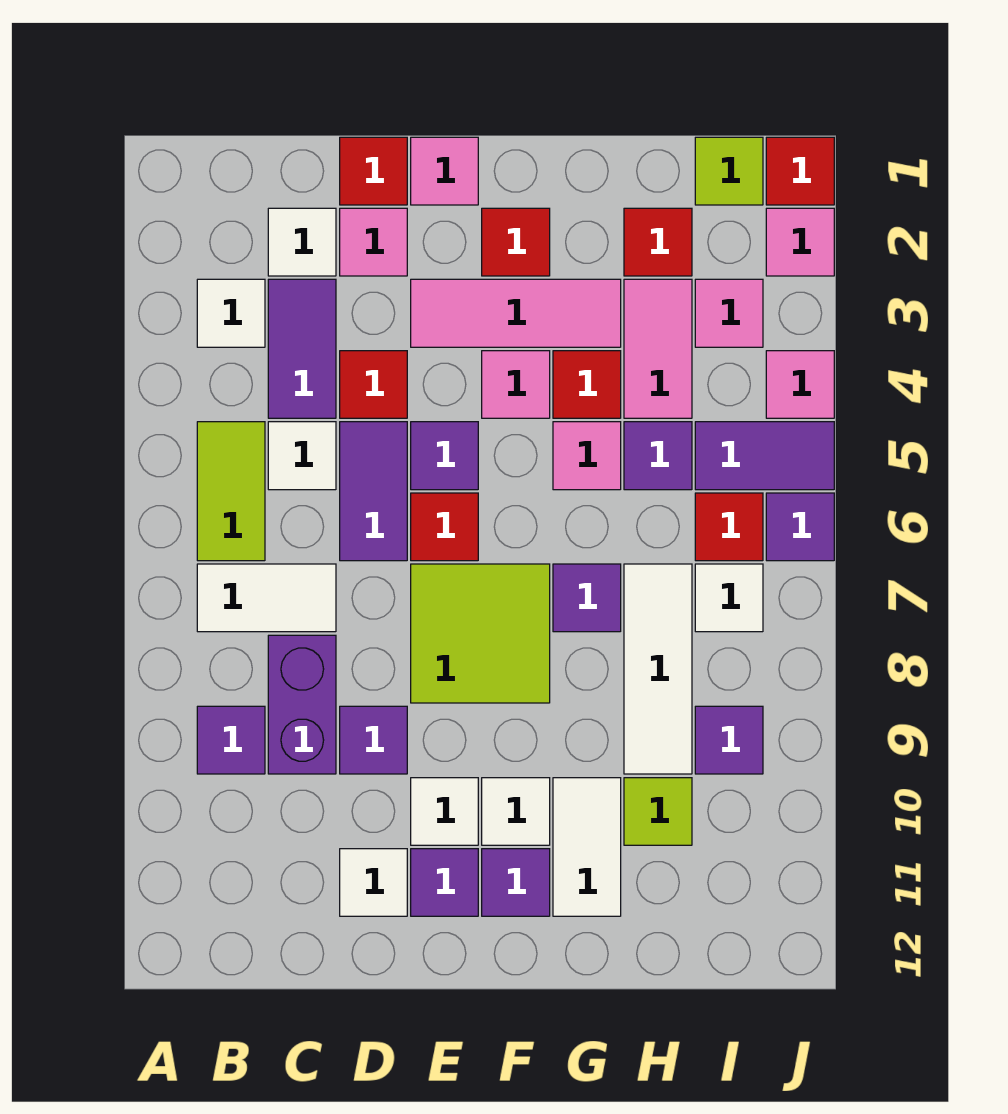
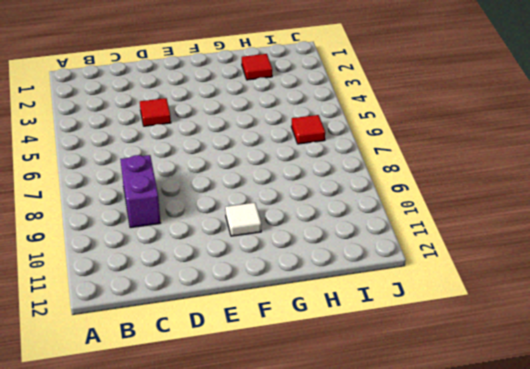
none -> white 1x1 tile [197,279,265,347]
none -> lime 1x2 tile [197,422,265,561]
none -> white 1x2 tile [197,564,336,632]
none -> purple 1x1 tile [197,706,265,774]

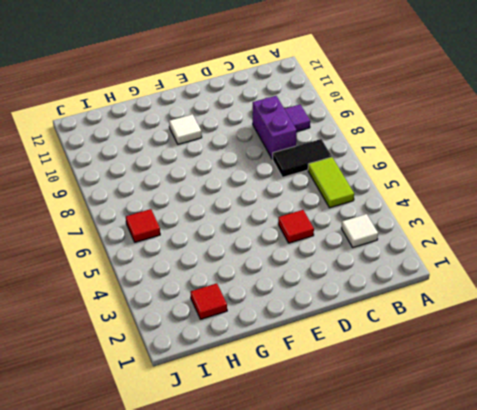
black 1x2 tile [273,139,332,177] -> white 1x2 tile [197,564,336,632]
none -> white 1x1 tile [268,208,336,276]
none -> purple 1x2 tile [268,279,336,418]
none -> white 1x1 tile [268,422,336,490]
none -> red 1x1 tile [340,137,407,205]

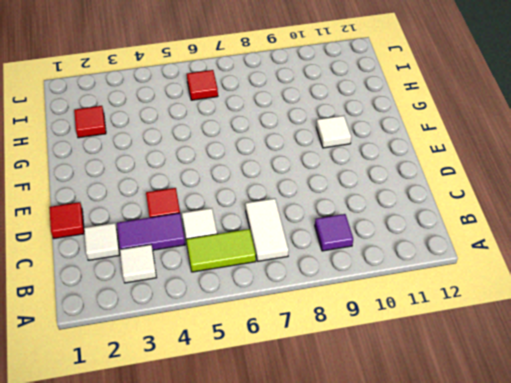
none -> purple 1x2 brick [268,635,336,774]
none -> pink 1x1 tile [340,208,407,276]
none -> purple 1x2 tile [340,422,407,561]
none -> purple 1x1 tile [340,706,407,774]

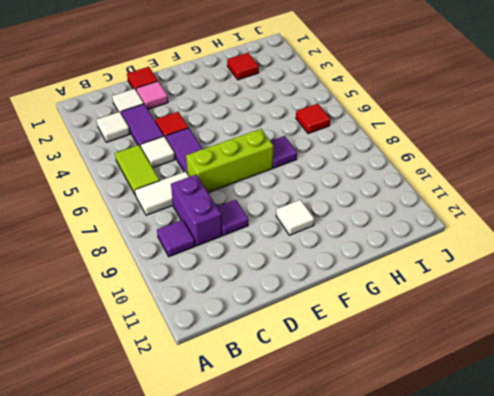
lime 1x3 brick [186,129,273,192] -> lime 2x2 tile [411,564,550,703]
none -> white 1x1 tile [340,849,407,916]
none -> pink 1x1 tile [411,137,478,205]
none -> pink 1x3 tile [411,279,621,347]
none -> purple 1x1 tile [411,422,478,490]

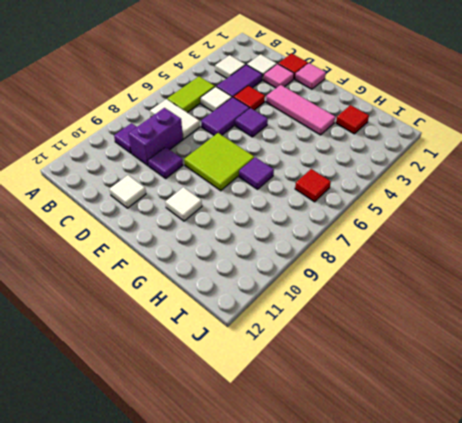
none -> red 1x1 tile [411,493,478,561]
none -> white 1x1 tile [411,778,478,845]
none -> purple 1x1 tile [411,849,478,916]
none -> red 1x1 tile [482,208,550,276]

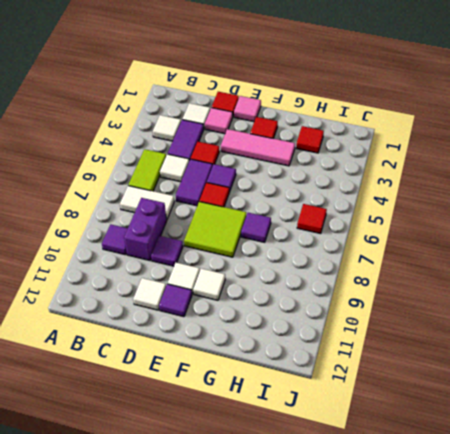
none -> pink 1x1 tile [482,351,550,418]
none -> purple 1x1 tile [482,849,550,916]
none -> red 1x1 tile [553,351,621,418]
none -> pink 1x1 tile [553,422,621,490]

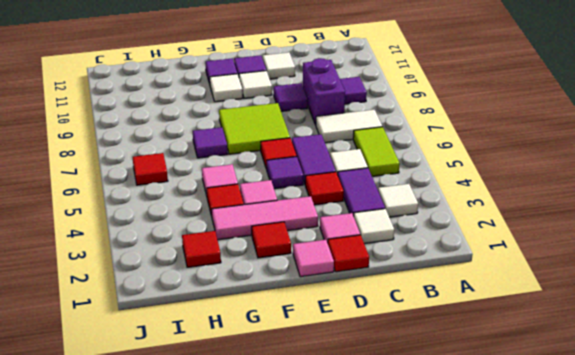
none -> white 1x2 tile [553,778,621,916]
none -> pink 1x2 tile [624,279,692,418]
none -> purple 1x1 tile [624,422,692,490]
none -> white 1x3 tile [624,564,692,774]

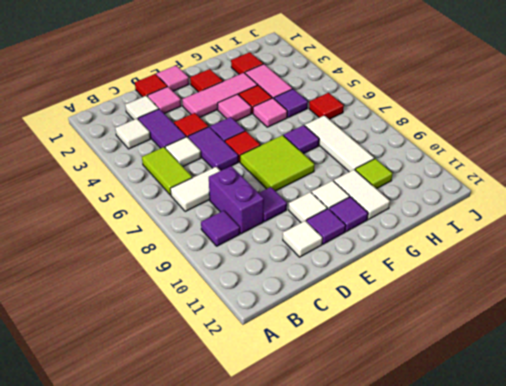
none -> lime 1x1 tile [695,137,763,205]
none -> pink 1x1 tile [695,279,763,347]
none -> purple 1x2 tile [695,422,834,490]
none -> white 1x1 tile [695,564,763,632]

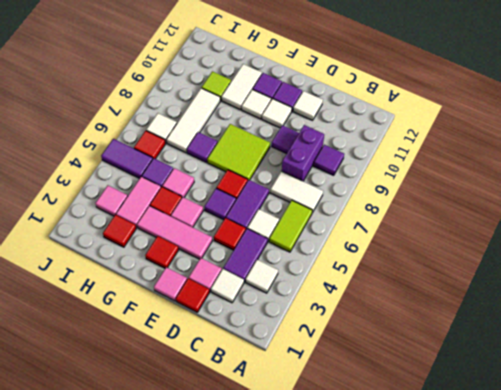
none -> lime 1x1 tile [695,137,763,205]
none -> purple 1x1 tile [695,706,763,774]
none -> red 1x1 tile [766,137,834,205]
none -> pink 1x1 tile [766,208,834,276]

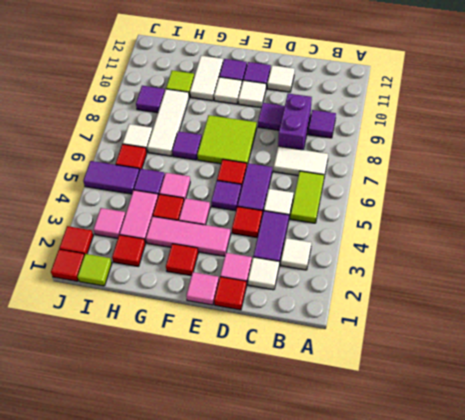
red 1x1 tile [59,226,93,255] -> pink 1x1 tile [766,208,834,276]
none -> pink 1x1 tile [766,351,834,418]
none -> purple 1x1 tile [766,493,834,561]

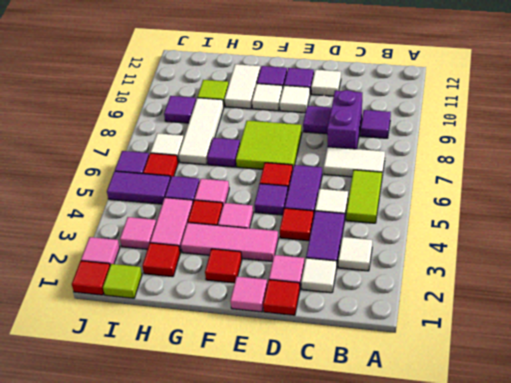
none -> pink 1x1 tile [766,351,834,418]

